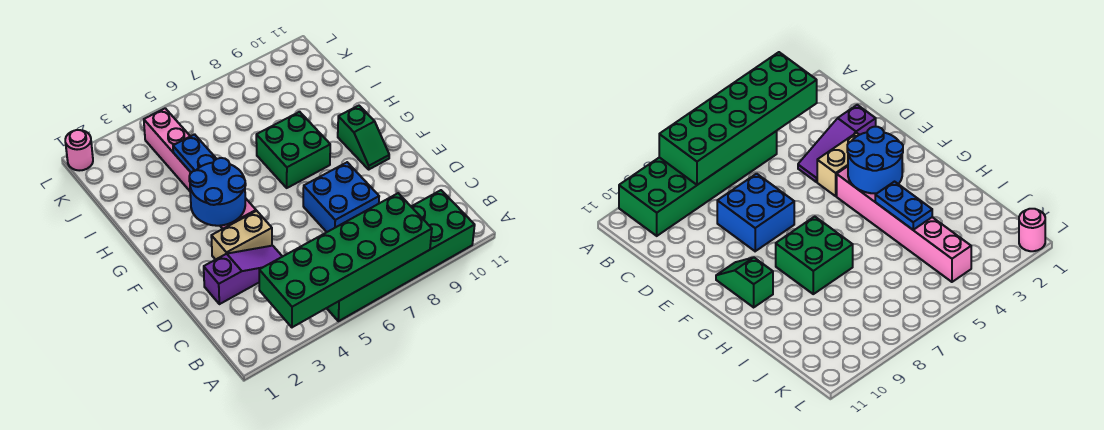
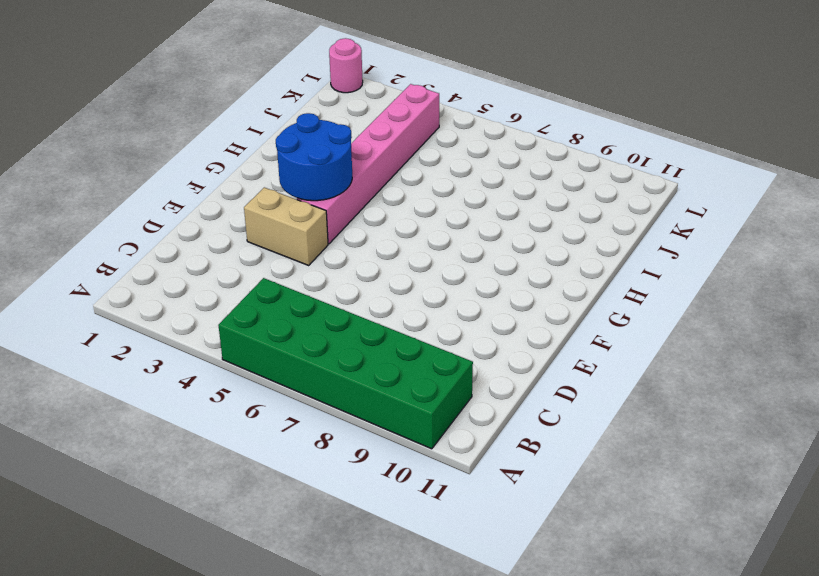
none -> purple 1x3 slope [204,246,283,304]
none -> blue 2x2 brick [303,162,379,232]

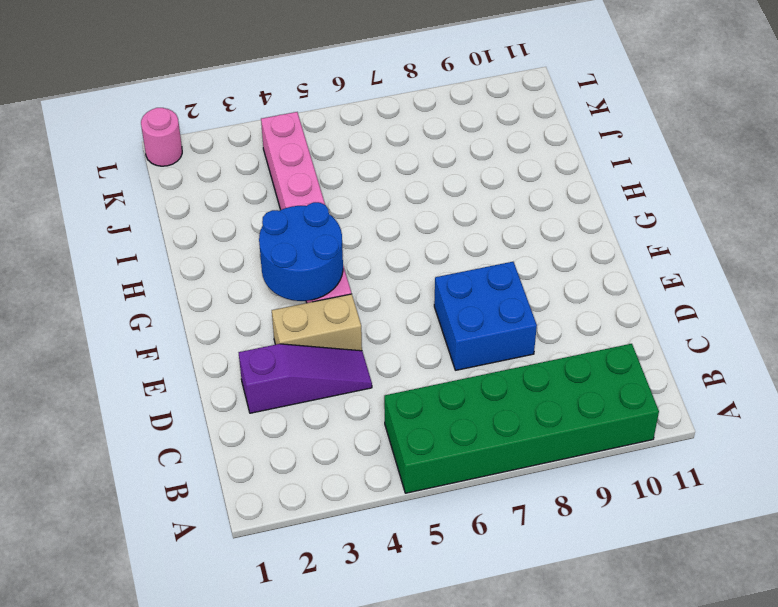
none -> green 1x2 slope [338,106,389,169]
none -> green 2x2 brick [256,112,330,188]

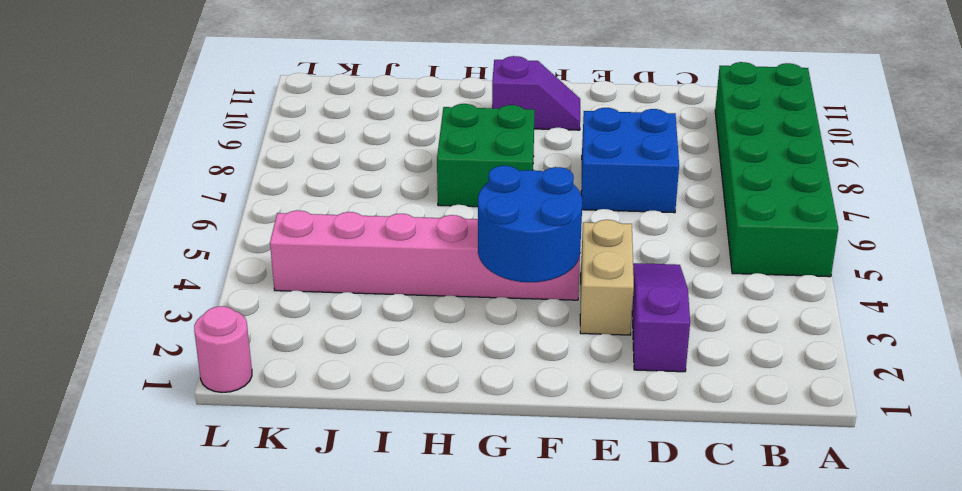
purple 1x2 slope [492,56,580,130] -> green 1x2 slope [338,106,389,169]
none -> green 2x6 brick [259,193,432,327]
none -> blue 1x2 plate [173,134,216,173]

